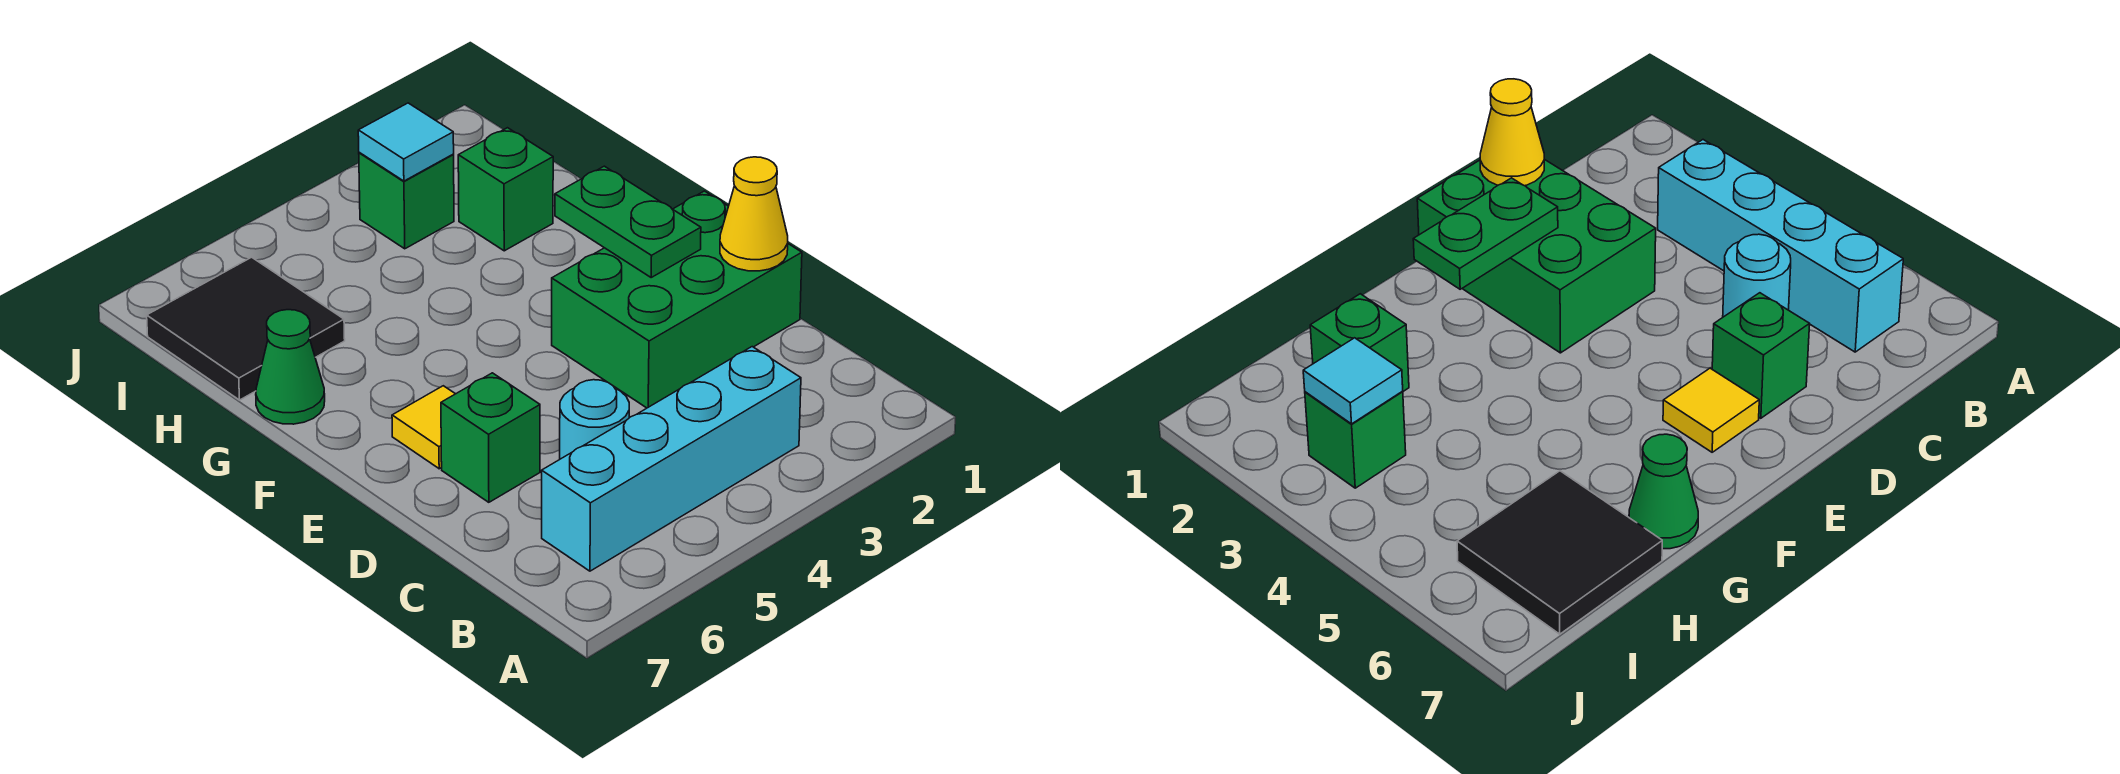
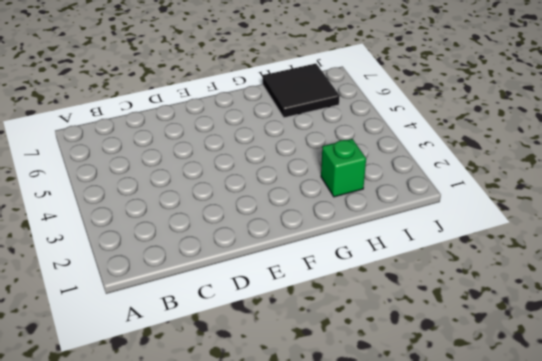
none -> cyan 1x4 brick [542,347,801,571]
none -> cyan 1x1 round brick [560,380,629,459]
none -> green 2x3 brick [552,191,802,408]

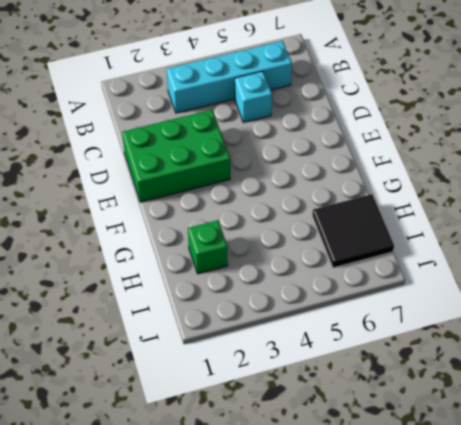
cyan 1x1 brick [235,71,272,122] -> cyan 1x1 round brick [560,380,629,459]
none -> green 1x1 brick [441,373,540,502]
none -> yellow 1x1 tile [392,386,455,469]
none -> green 1x1 cone [256,310,325,424]

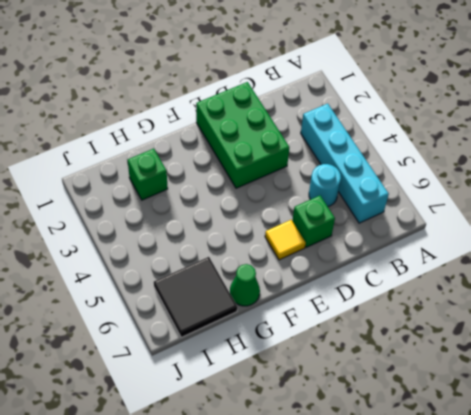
none -> green 1x1 brick [359,152,454,249]
none -> yellow 1x1 cone [720,157,788,271]
none -> green 1x2 plate [555,166,701,277]

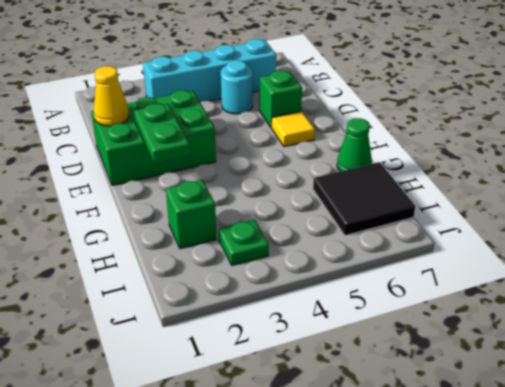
green 1x1 plate [219,220,269,265] -> green 1x1 brick [359,152,454,249]
none -> cyan 1x1 tile [358,103,454,181]

